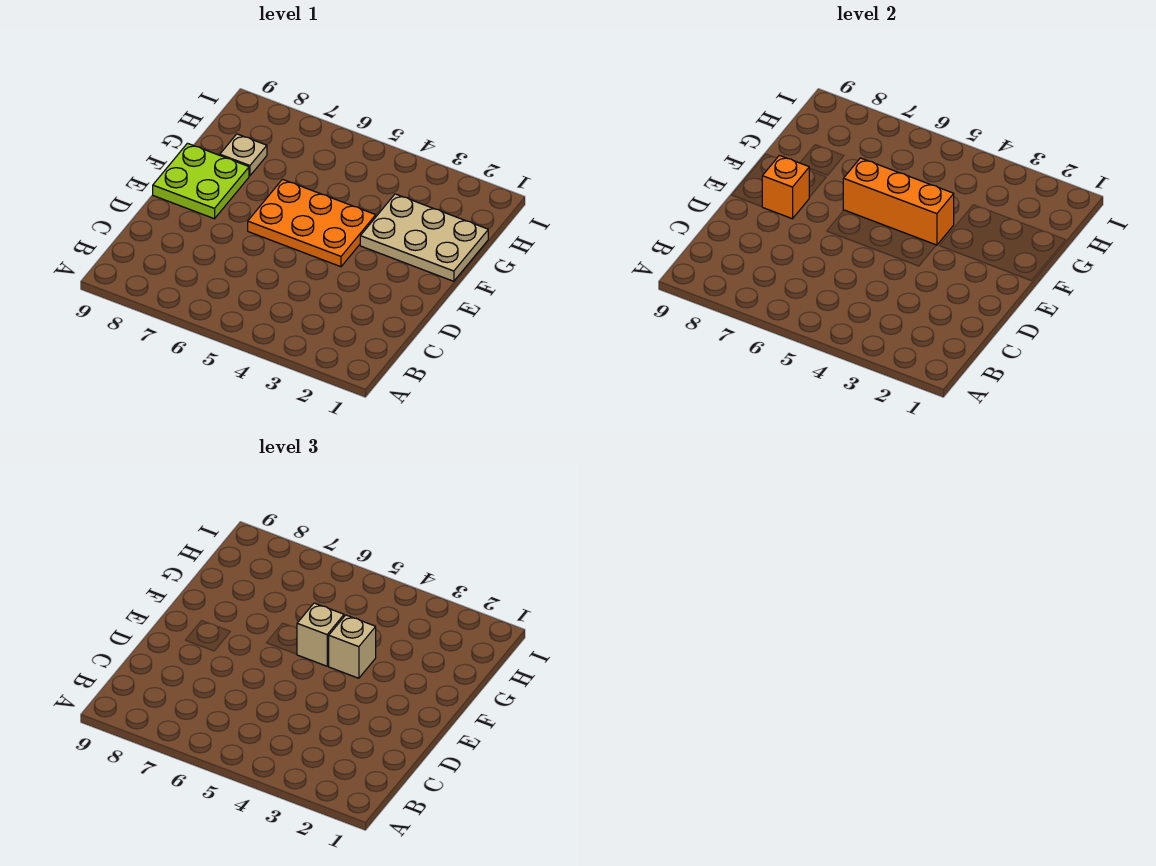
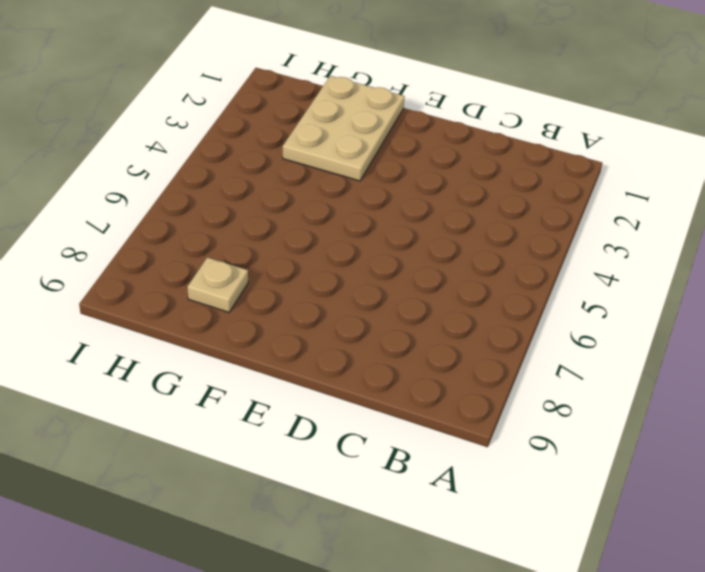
none -> orange 2x3 plate [248,179,376,267]
none -> lime 2x2 plate [153,143,249,219]

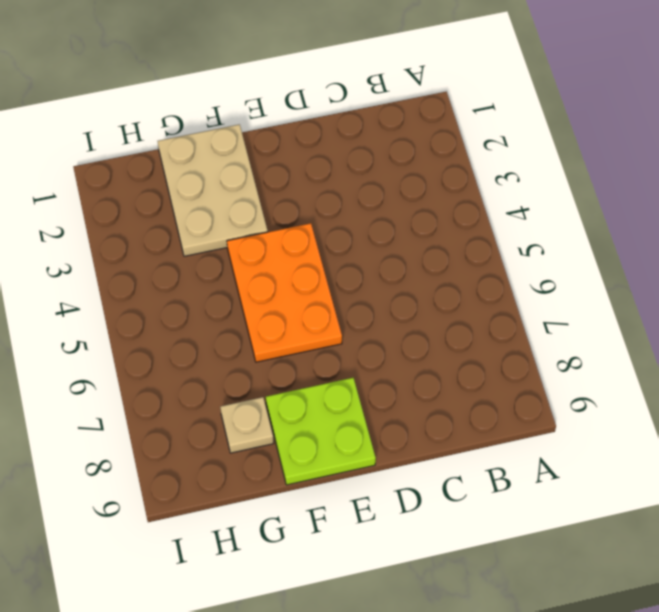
none -> orange 1x1 brick [762,155,810,219]
none -> orange 1x3 brick [843,158,954,245]

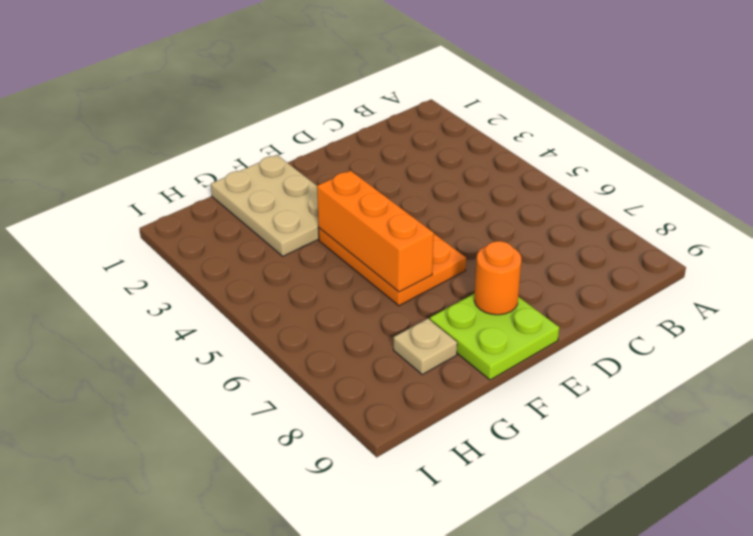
orange 1x1 round brick [474,241,521,315] -> orange 1x1 brick [762,155,810,219]
none -> tan 1x1 brick [329,615,376,678]
none -> tan 1x1 brick [297,603,344,666]

